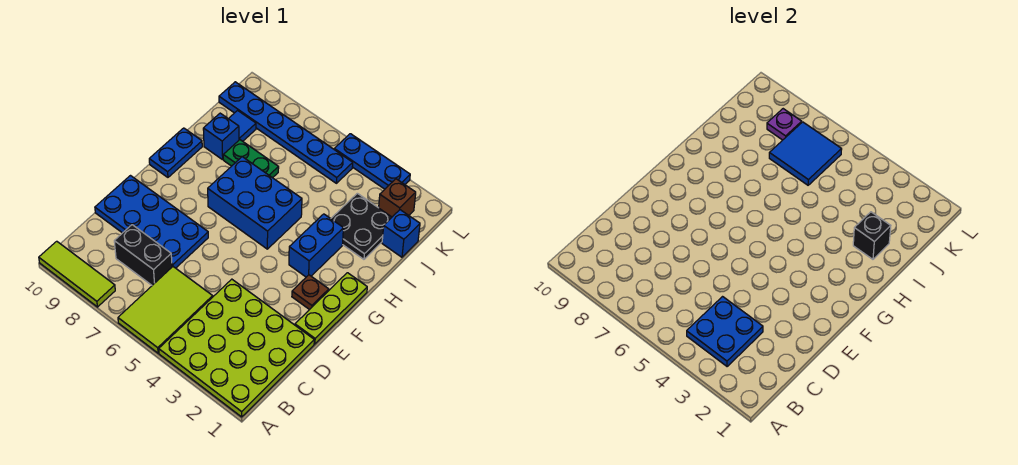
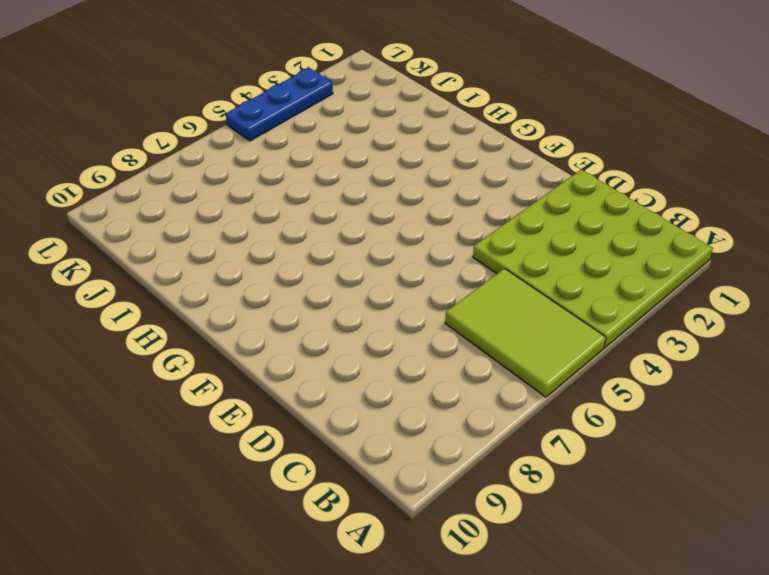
none -> lime 1x3 tile [39,241,115,307]
none -> black 1x2 brick [114,225,172,285]
none -> blue 2x4 plate [95,176,208,268]

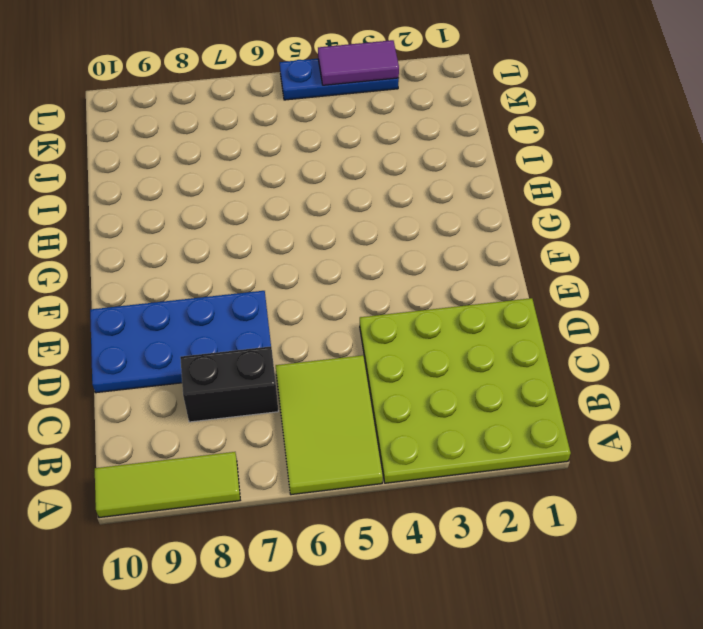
purple 1x2 tile [318,40,399,85] -> none
none -> lime 1x3 plate [295,273,367,344]
none -> brown 1x1 plate [292,275,329,310]
none -> blue 1x2 brick [289,214,343,277]

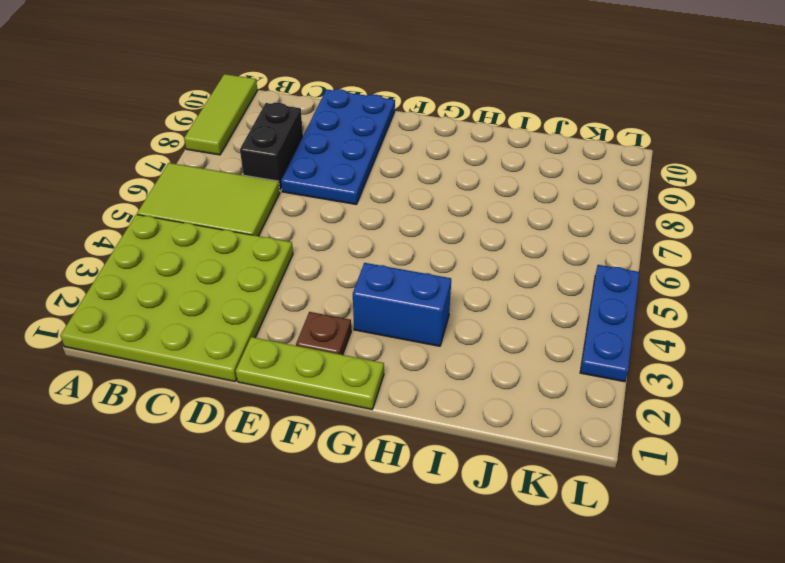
none -> blue 2x3 brick [208,157,302,249]
none -> blue 1x2 plate [149,128,202,177]
none -> black 2x2 plate [331,193,392,259]

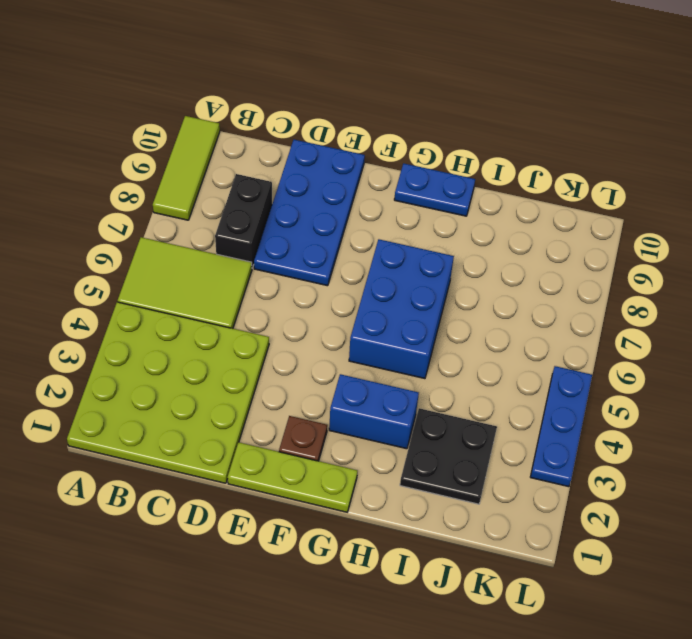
none -> green 1x2 plate [223,140,279,178]
none -> blue 1x1 brick [203,113,239,160]
none -> blue 1x1 brick [382,210,420,257]

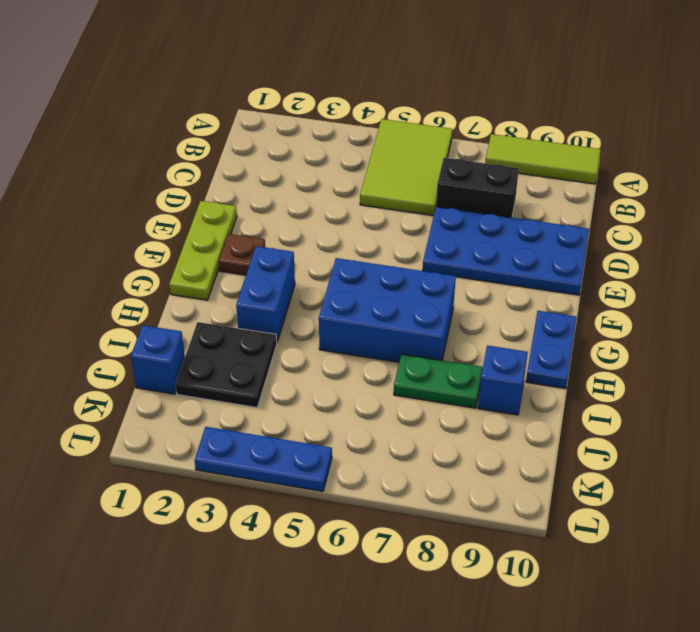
none -> lime 4x4 plate [159,279,314,417]
none -> blue 1x1 tile [228,111,256,141]
none -> brown 1x1 brick [379,179,416,217]

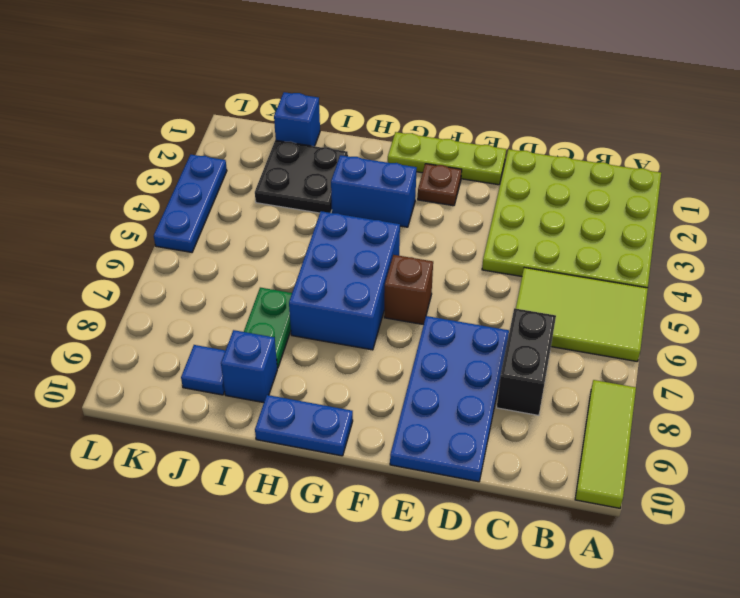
brown 1x1 brick [384,255,433,325] -> brown 1x1 brick moved to [379,179,416,217]
none -> blue 1x6 plate [219,82,353,183]
none -> blue 2x2 plate [687,297,763,366]
none -> black 1x1 brick [853,212,891,259]

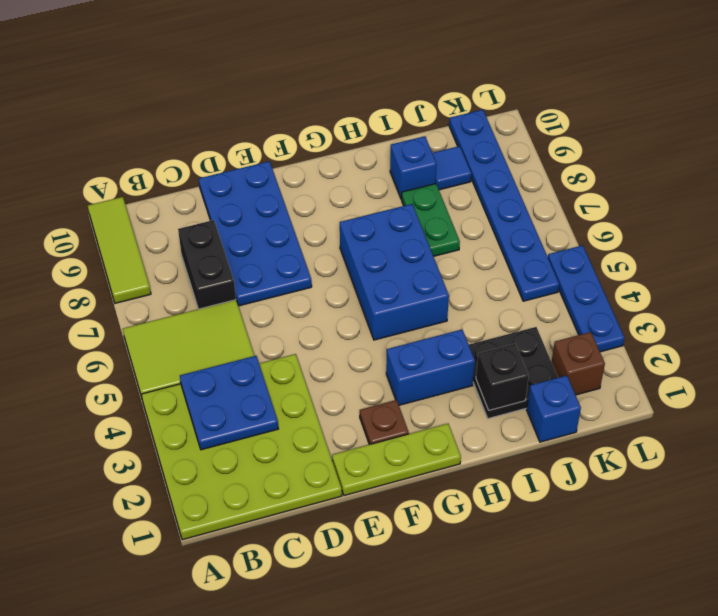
none -> blue 1x2 plate [149,128,202,177]
none -> blue 2x2 tile [769,122,842,185]
none -> purple 1x1 plate [767,109,802,140]

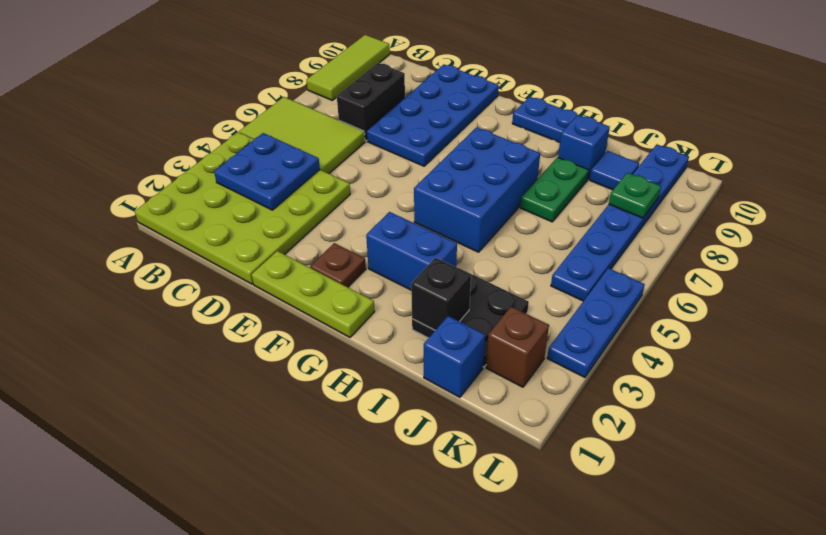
green 1x1 plate [609,173,661,218] -> purple 1x1 plate [767,109,802,140]
none -> blue 2x2 tile [769,122,842,185]

